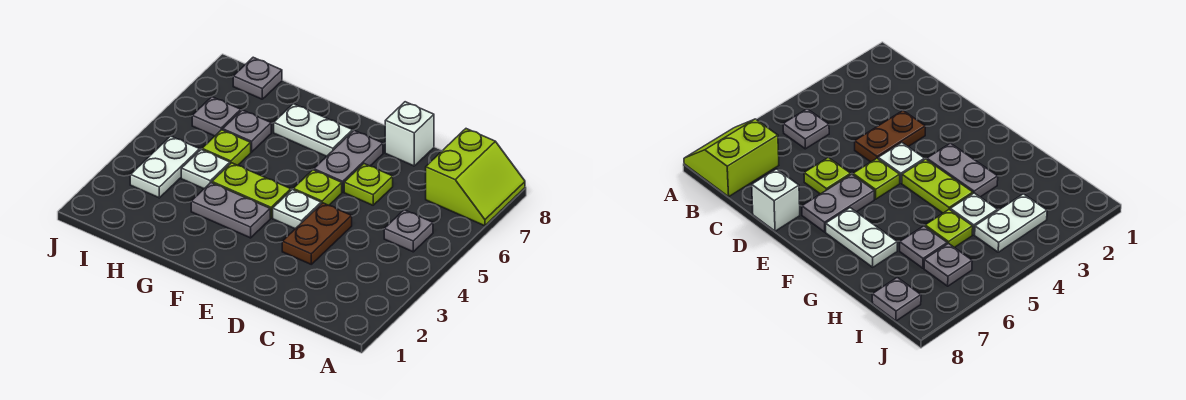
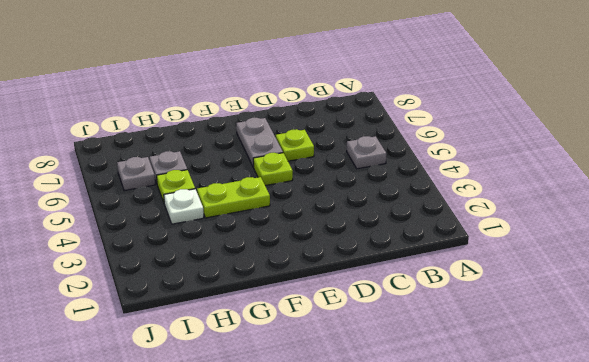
none -> lime 2x2 slope [426,129,525,226]
none -> brown 1x2 plate [282,203,352,264]
none -> white 1x1 brick [385,102,434,166]

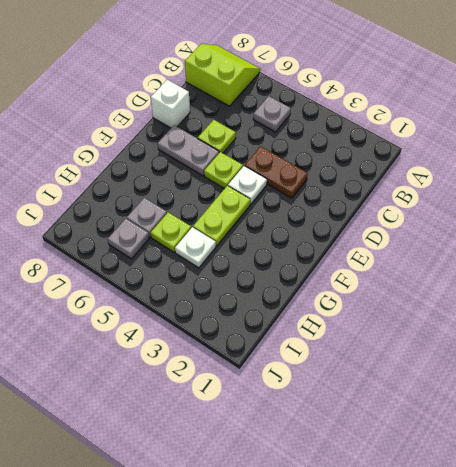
none -> grey 1x2 plate [191,183,270,238]
none -> white 1x2 plate [274,104,353,156]
none -> white 1x2 plate [130,136,200,198]

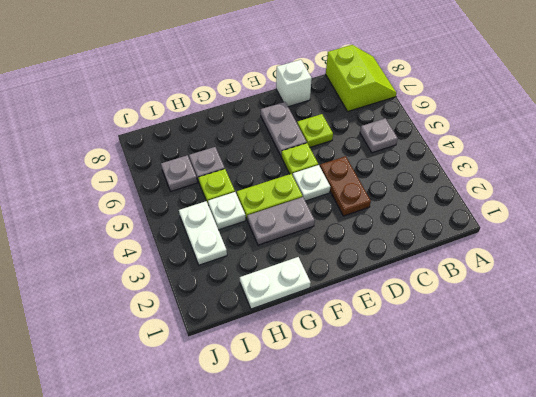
white 1x2 plate [240,257,311,309] -> white 1x2 plate moved to [274,104,353,156]
none -> grey 1x1 plate [233,57,282,99]

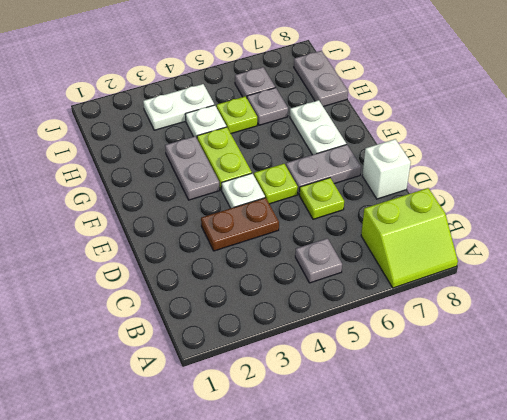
grey 1x2 plate [294,51,348,107] -> grey 1x1 plate [233,57,282,99]

